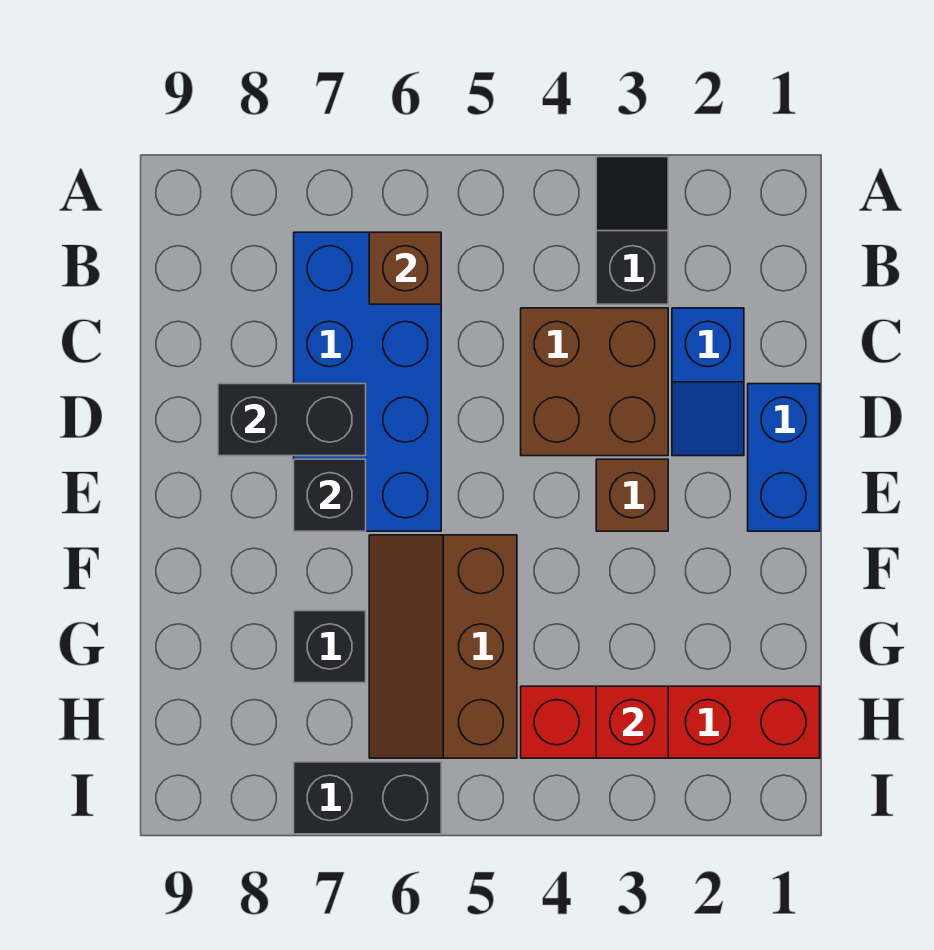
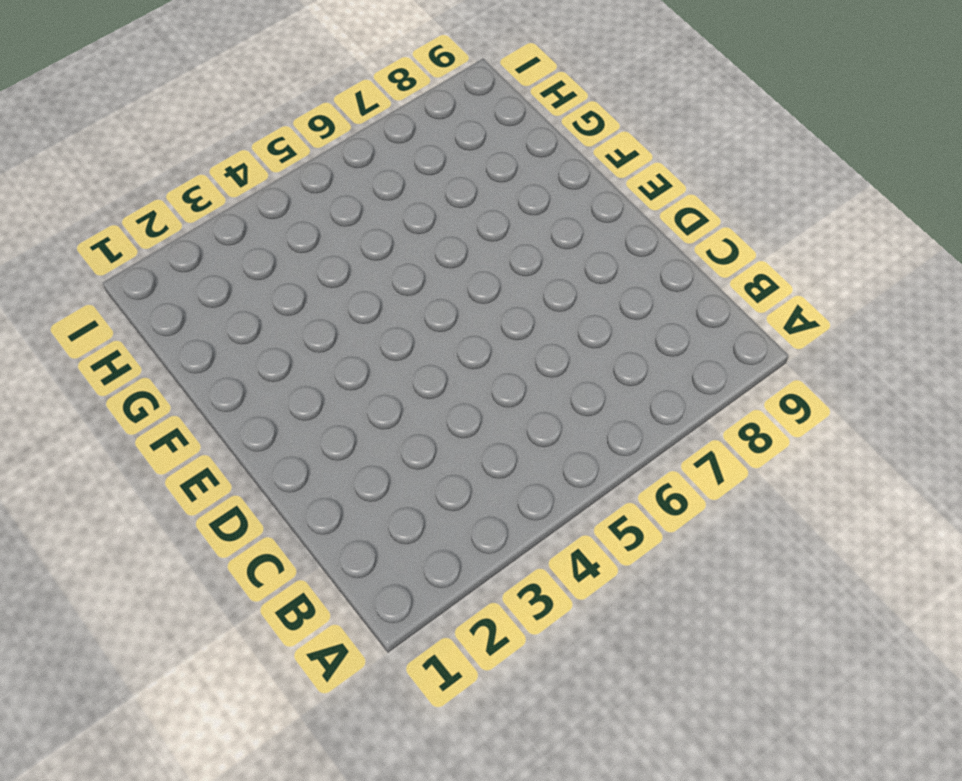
none -> black 1x2 slope [596,157,668,304]
none -> blue 2x4 brick [294,232,441,531]
none -> blue 1x2 slope [672,308,744,456]

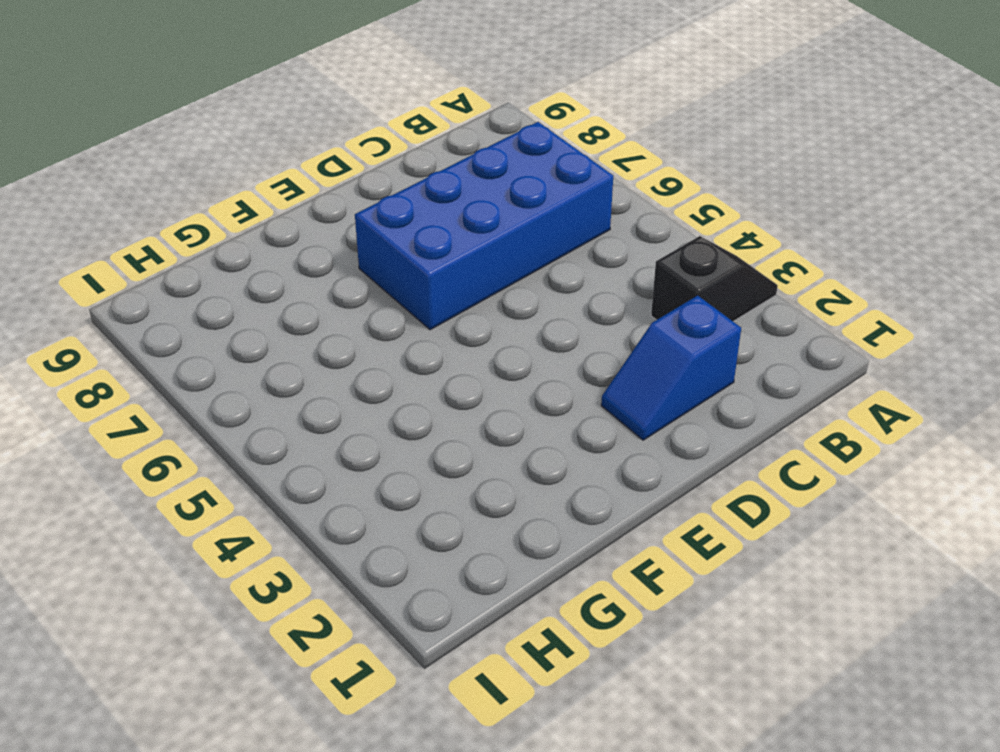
none -> brown 2x2 brick [521,308,668,456]
none -> blue 1x2 brick [748,384,820,531]
none -> brown 1x1 brick [596,459,668,531]

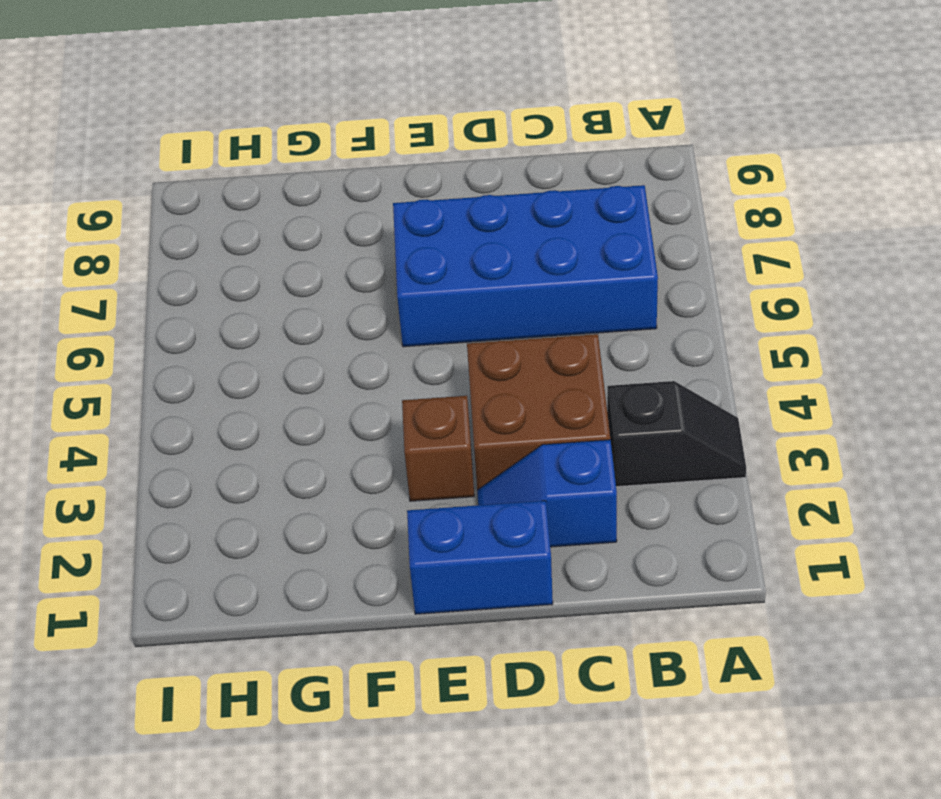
none -> brown 2x3 slope [369,535,517,758]
none -> black 1x1 brick [294,611,366,683]
none -> red 1x4 brick [521,686,820,758]

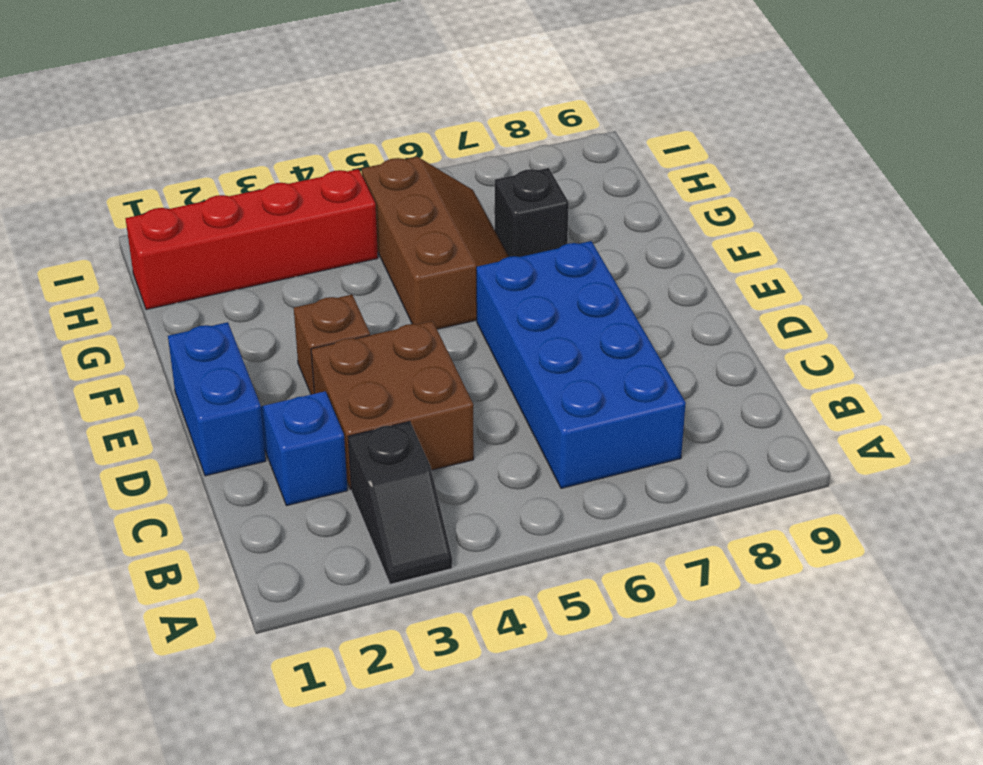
none -> black 1x2 brick [294,762,441,834]
none -> brown 1x1 brick [369,232,441,304]
none -> black 1x2 brick [218,384,366,456]

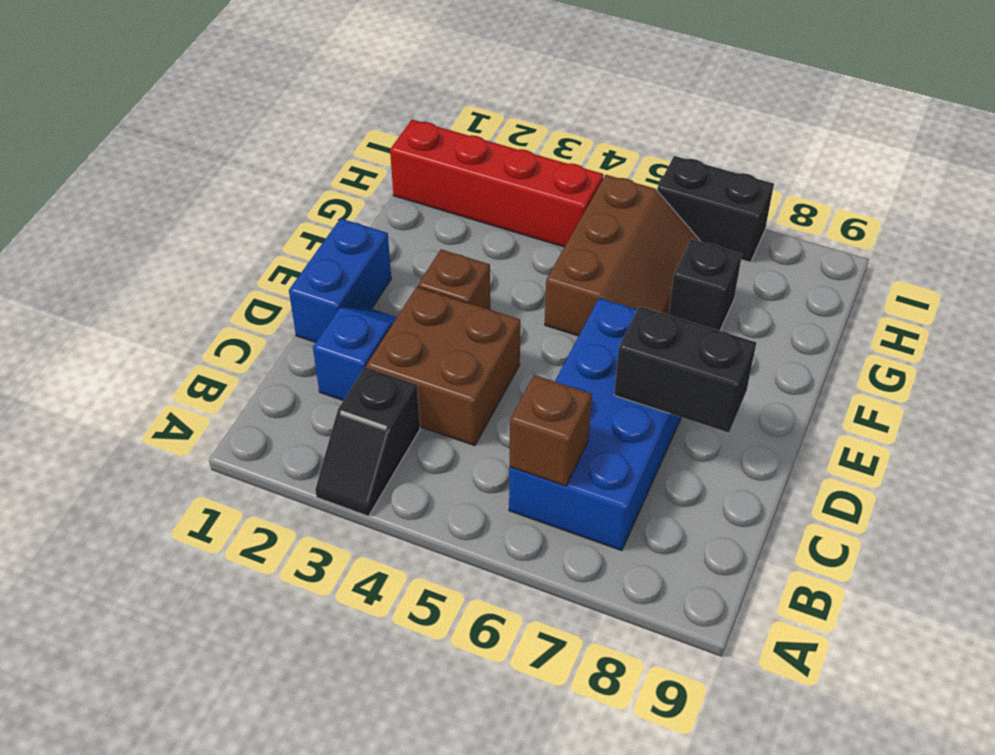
none -> black 1x1 brick [294,459,366,531]
none -> red 1x1 brick [596,686,668,758]

